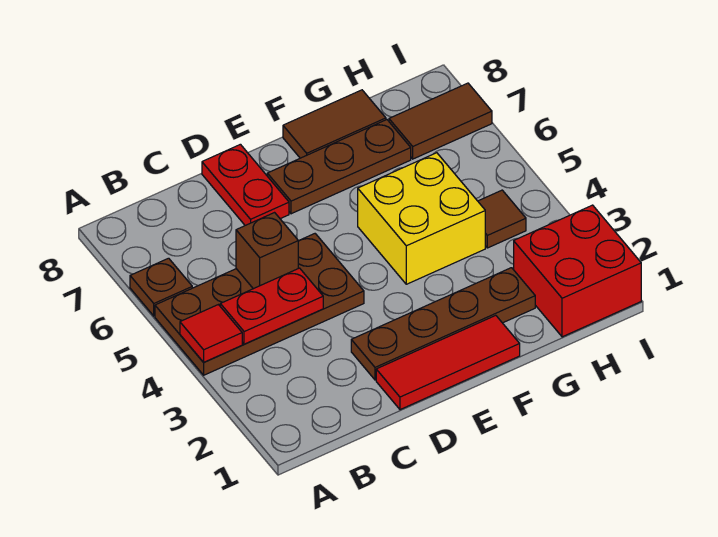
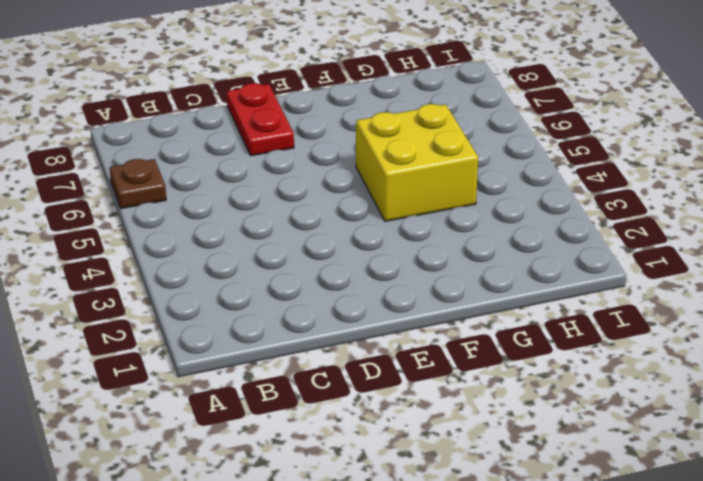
none -> brown 2x4 plate [155,234,364,375]
none -> red 1x3 tile [376,315,520,410]
none -> brown 1x4 plate [351,268,535,380]

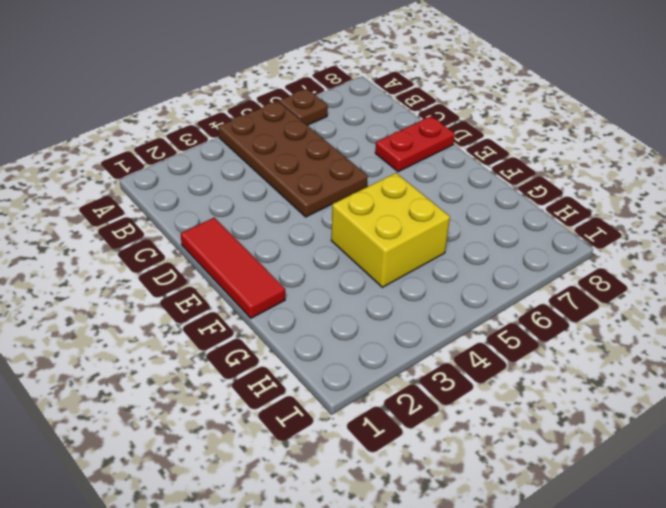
none -> brown 1x4 plate [351,268,535,380]
none -> brown 1x3 plate [267,120,411,214]
none -> brown 1x2 tile [283,90,386,158]

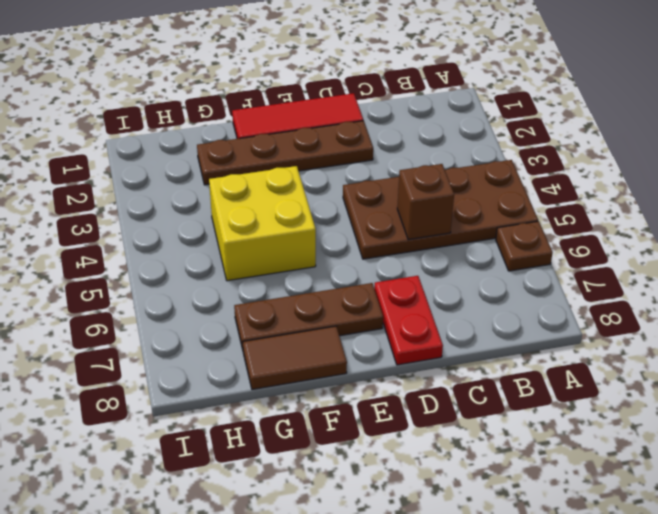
none -> red 2x2 brick [514,205,641,337]
none -> brown 1x1 tile [478,190,526,248]
none -> brown 1x2 tile [389,83,492,159]

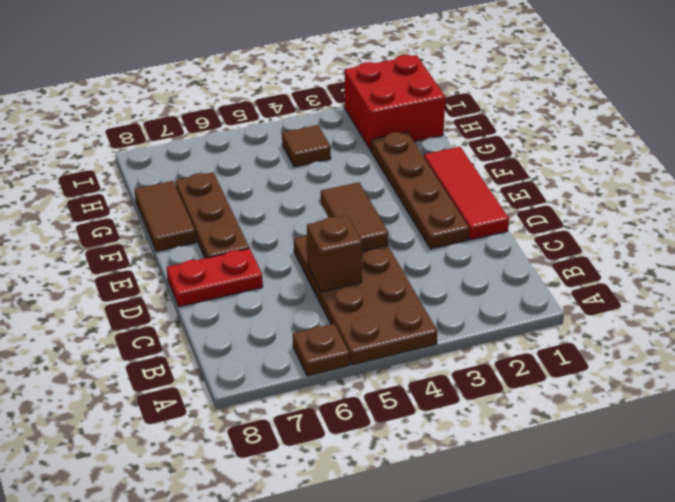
brown 1x2 tile [321,182,388,251] -> brown 1x2 tile moved to [389,83,492,159]
none -> yellow 2x2 brick [358,153,485,284]
none -> red 1x1 tile [180,305,242,362]
none -> red 1x2 plate [220,268,323,344]

